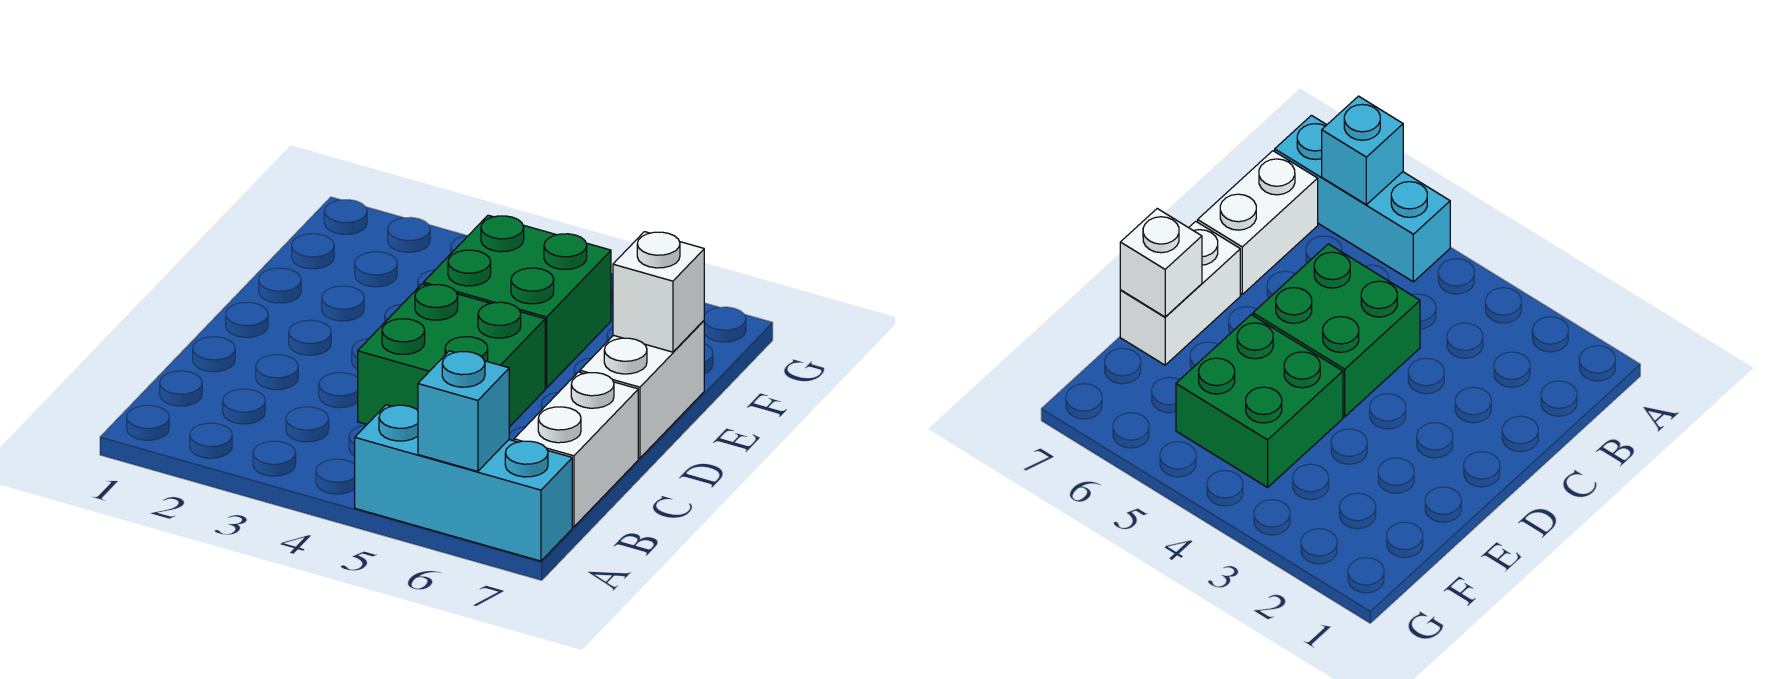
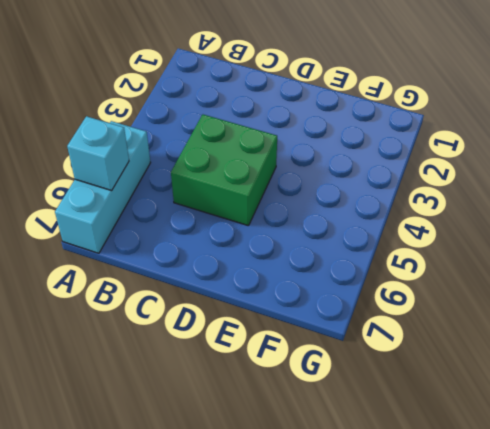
none -> white 1x2 brick [514,372,638,527]
none -> white 1x2 brick [580,321,704,458]

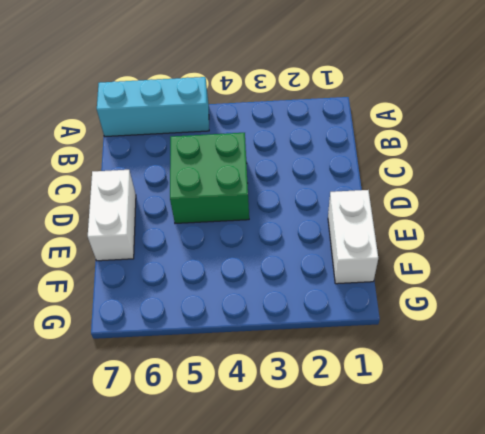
white 1x2 brick [328,190,378,284] -> white 1x2 brick moved to [514,372,638,527]
none -> green 2x2 brick [424,215,611,388]
none -> cyan 1x1 brick [418,351,509,471]

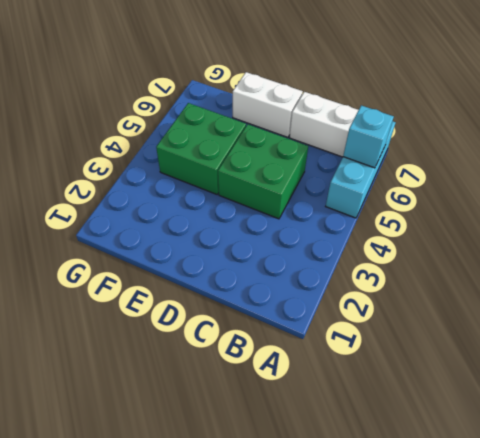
none -> white 1x1 brick [613,232,704,352]

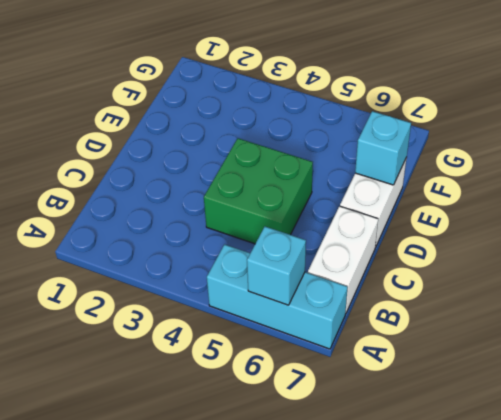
cyan 1x1 brick [355,111,411,185] -> white 1x1 brick [613,232,704,352]
none -> green 2x2 brick [424,215,611,388]

